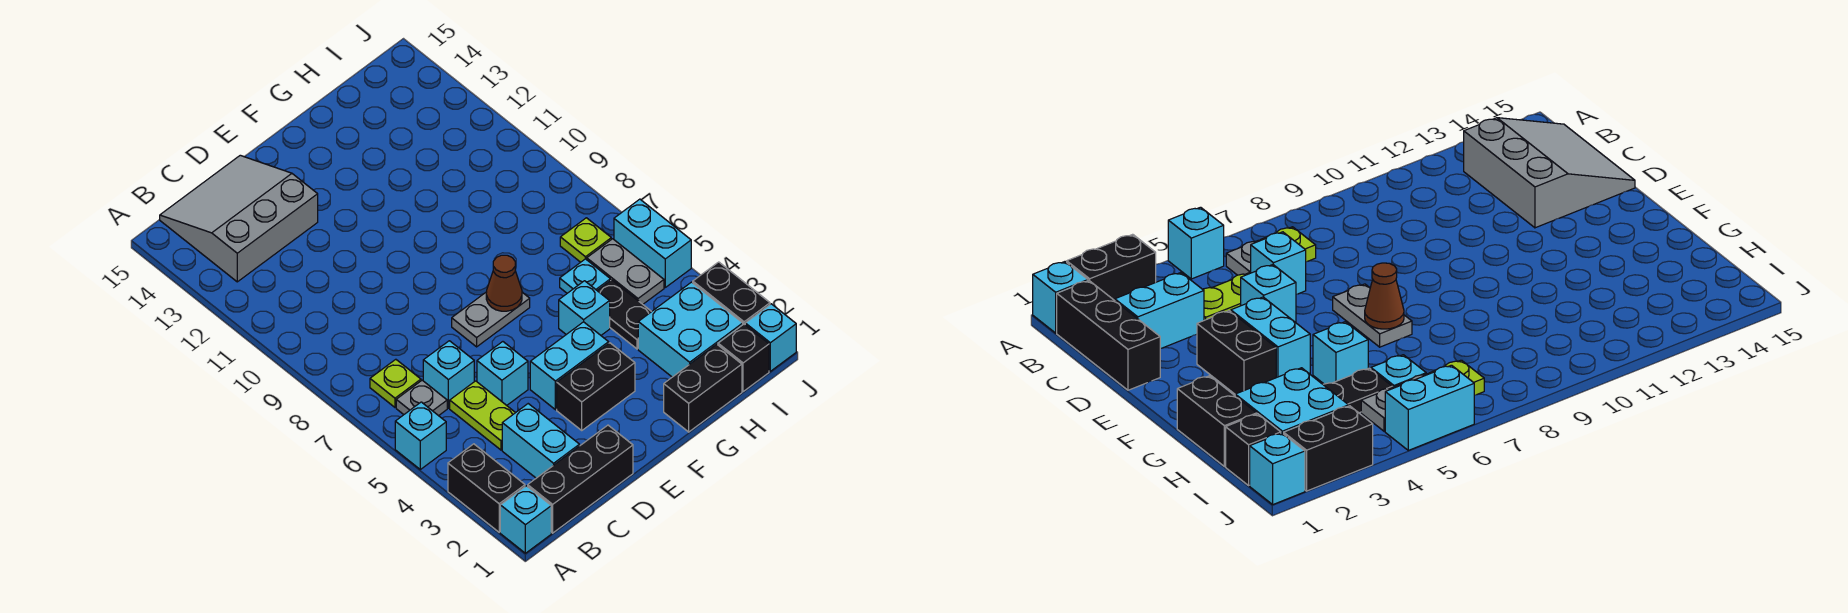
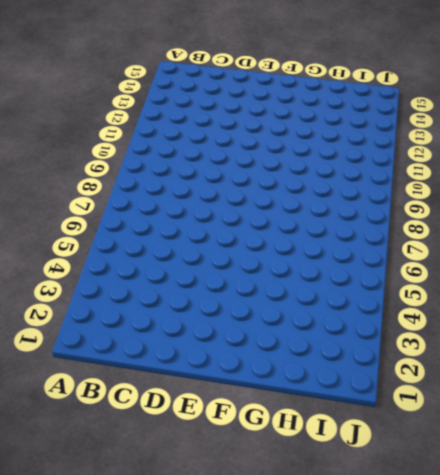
none -> cyan 1x1 brick [500,486,551,553]
none -> black 1x2 brick [448,444,525,532]
none -> cyan 1x1 brick [395,402,446,469]

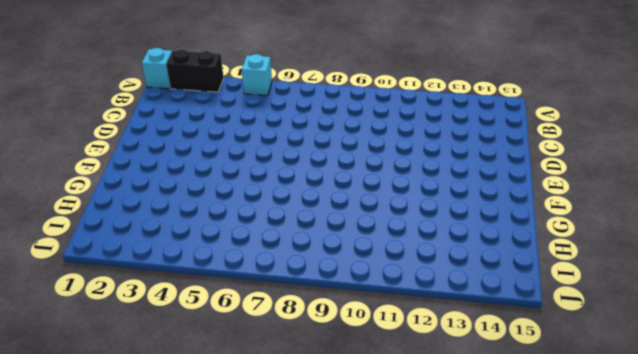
none -> black 1x3 brick [528,425,633,533]
none -> grey 1x1 plate [396,380,447,416]
none -> lime 1x1 plate [370,359,421,407]

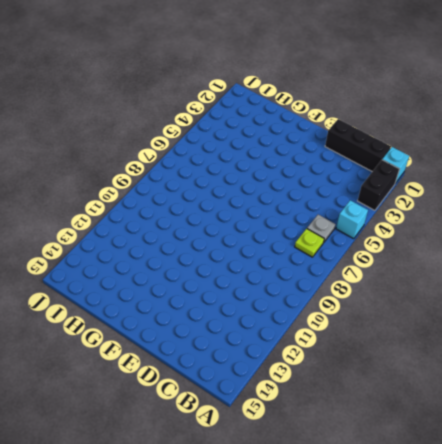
none -> grey 3x3 slope [160,155,318,282]
none -> cyan 1x2 brick [502,404,580,478]
none -> lime 1x2 plate [450,381,515,450]

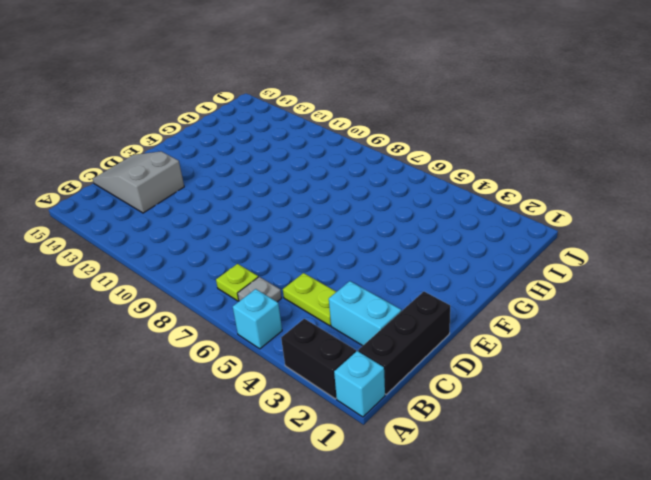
grey 2x3 slope [93,151,184,213] -> grey 3x3 slope [160,155,318,282]
none -> cyan 1x1 brick [423,341,474,408]
none -> cyan 1x1 brick [477,342,528,405]
none -> black 1x2 brick [557,343,635,430]

